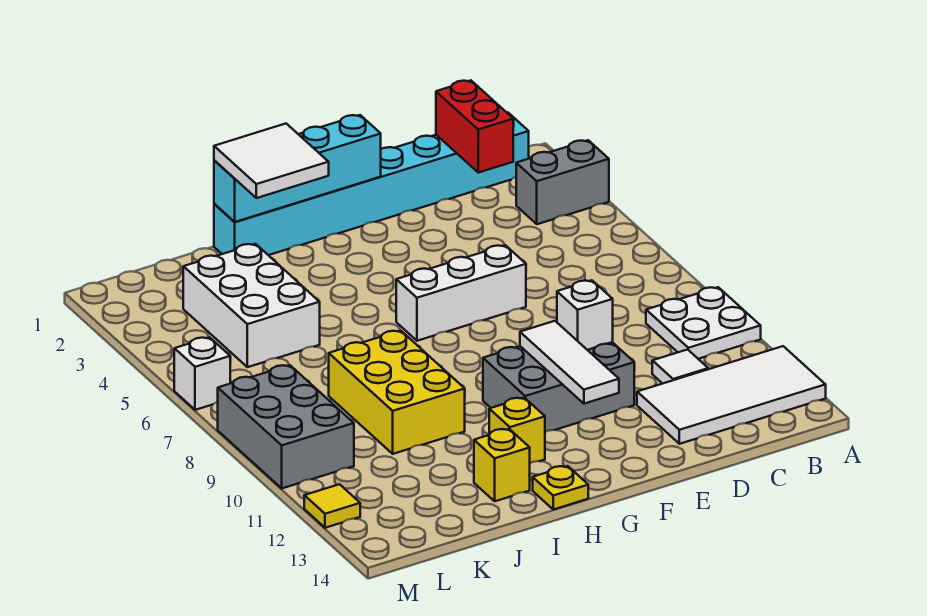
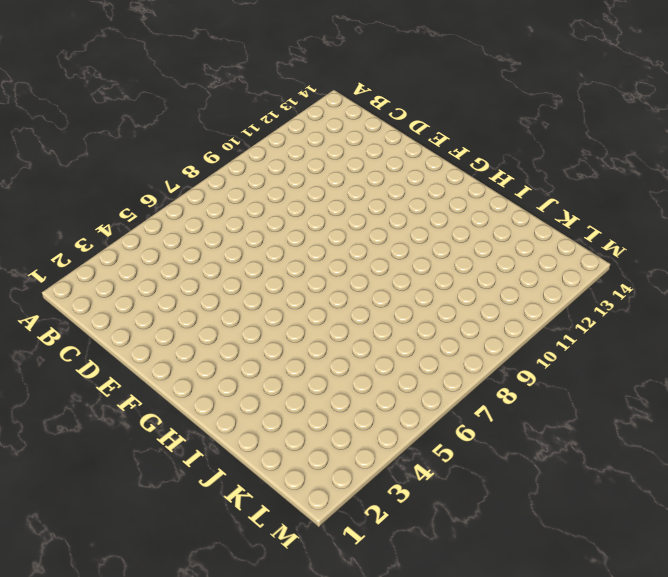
none -> grey 1x2 brick [516,140,609,224]
none -> white 2x2 plate [646,287,761,359]
none -> white 2x4 tile [637,346,826,444]

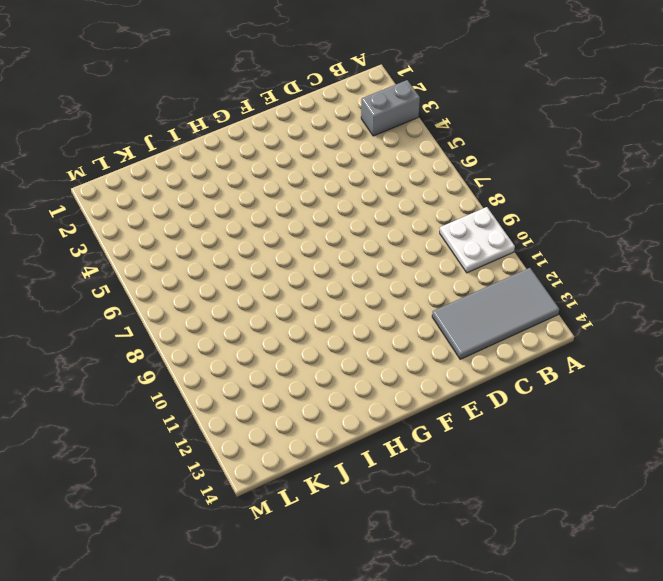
grey 2x4 tile [432,268,559,359] -> white 2x4 tile [637,346,826,444]
none -> cyan 1x8 brick [214,113,529,255]
none -> white 1x1 tile [652,350,708,384]
none -> white 1x3 brick [396,245,526,341]

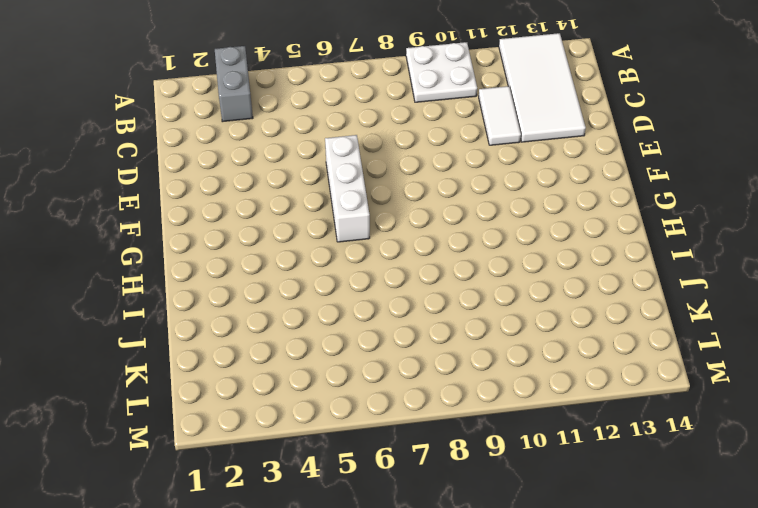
white 1x2 tile [479,86,521,145] -> white 1x1 tile [652,350,708,384]
none -> cyan 1x8 brick [214,113,529,255]
none -> grey 2x3 brick [483,342,634,432]
none -> yellow 1x1 brick [489,398,545,463]

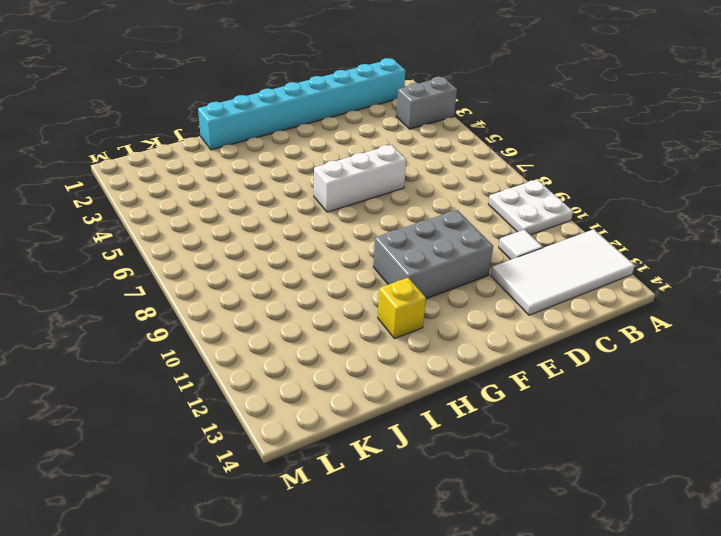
none -> yellow 1x1 plate [533,466,588,509]
none -> yellow 2x3 brick [329,331,465,454]
none -> yellow 1x1 brick [474,429,530,501]

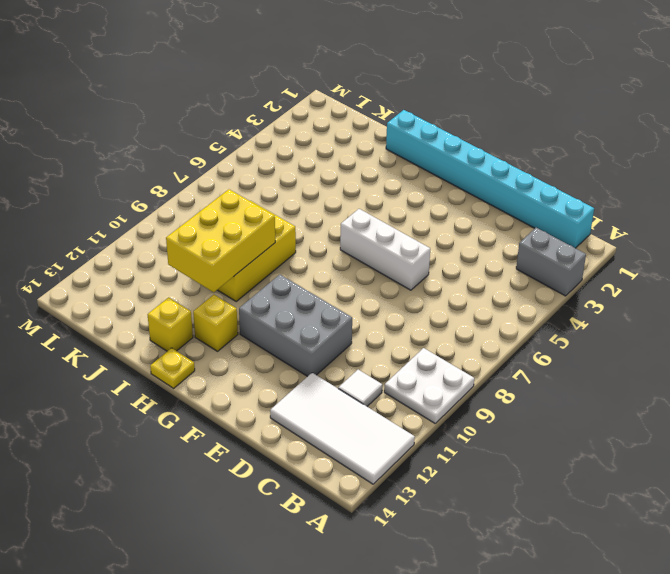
yellow 2x3 brick [166,189,275,292] -> none
none -> white 2x3 brick [183,244,320,367]
none -> grey 2x3 brick [218,365,354,488]
none -> white 1x1 brick [174,337,230,410]

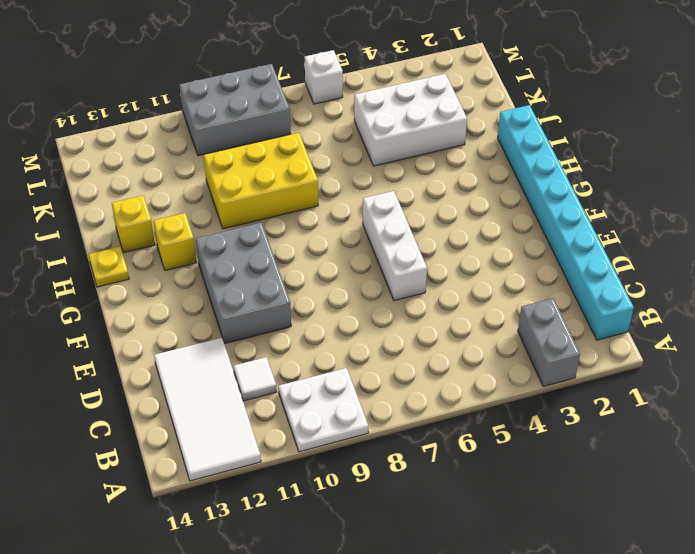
none -> yellow 1x1 tile [304,484,360,528]
none -> red 1x2 brick [436,81,513,173]
none -> white 1x1 brick [557,280,613,350]

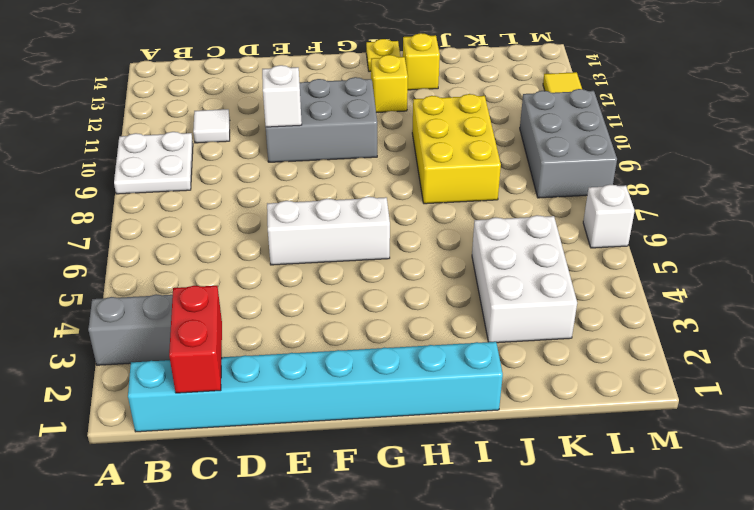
none -> white 2x4 tile [637,346,826,444]
none -> cyan 1x4 brick [214,115,381,222]
none -> white 1x3 tile [520,321,619,404]

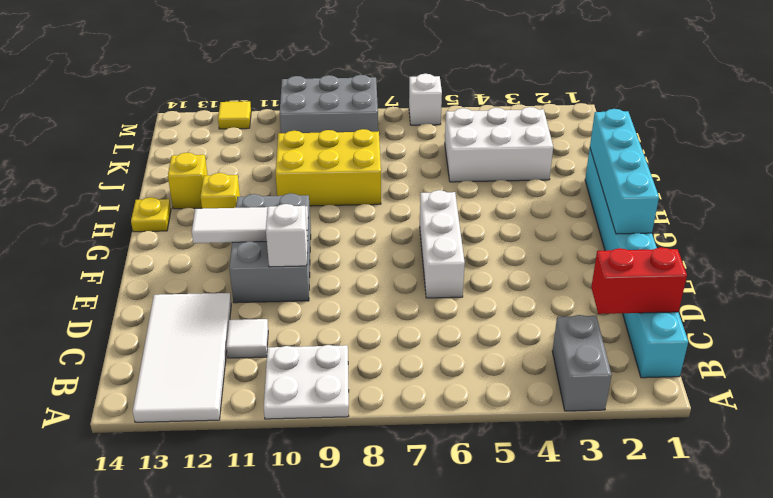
none -> white 2x2 tile [214,124,329,198]

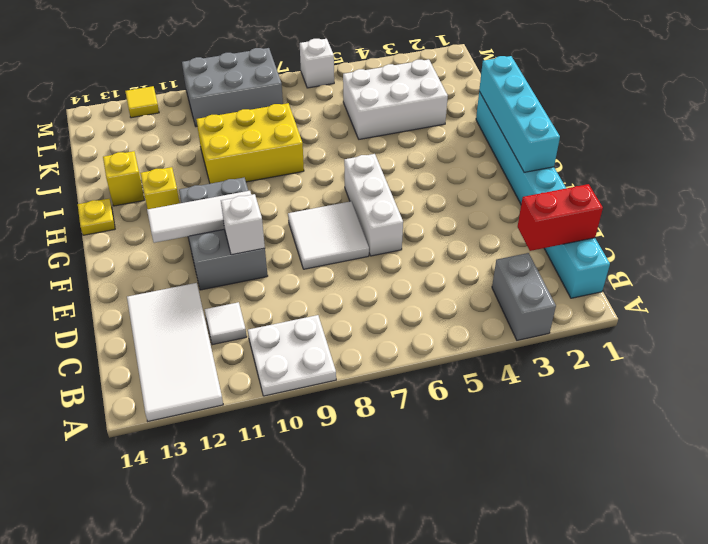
white 2x2 tile [288,201,369,269] -> white 2x2 tile moved to [214,124,329,198]

